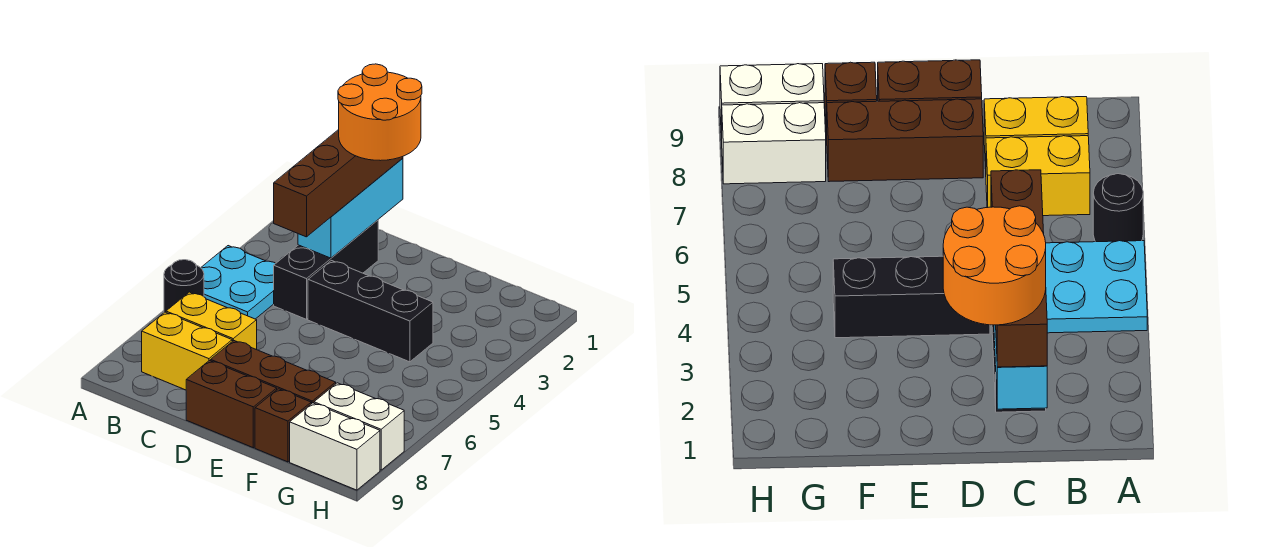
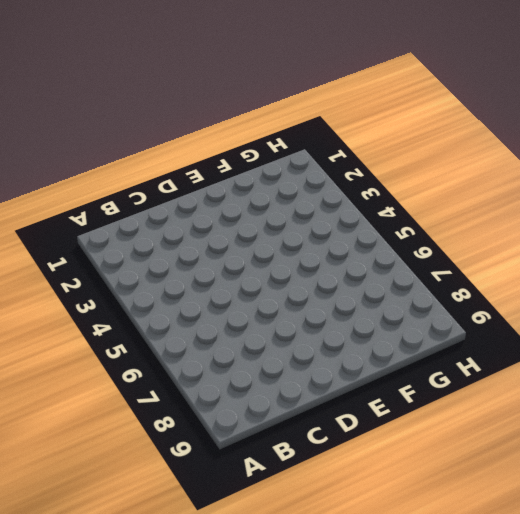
none -> cyan 2x2 plate [201,246,276,319]
none -> black 1x1 round brick [164,260,204,312]
none -> yellow 1x2 brick [166,292,257,350]

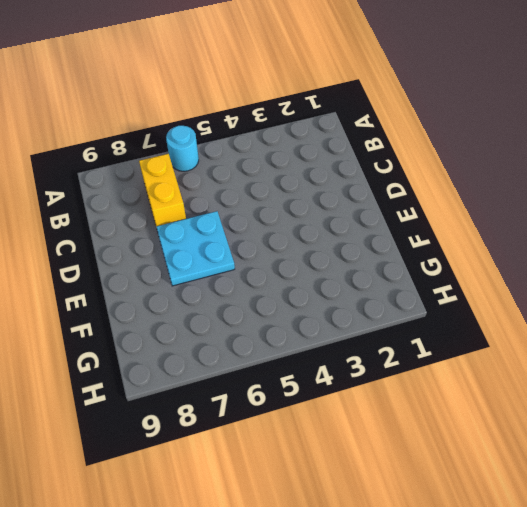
cyan 1x1 round brick [166,126,199,171] -> black 1x1 round brick [164,260,204,312]
cyan 2x2 plate [156,211,235,286] -> cyan 2x2 plate moved to [201,246,276,319]
none -> yellow 1x2 brick [142,312,232,390]
none -> black 1x3 brick [274,220,378,319]
none -> black 1x3 brick [308,261,433,362]

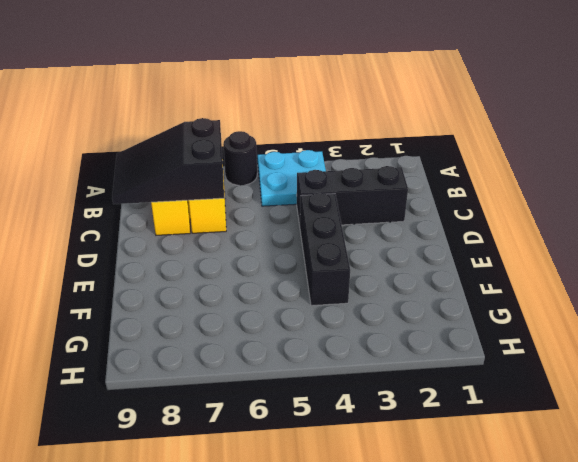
black 2x3 slope [112,118,224,204] -> none
none -> brown 1x3 brick [211,341,336,404]
none -> brown 1x2 brick [186,361,277,448]
none -> brown 1x1 brick [255,389,311,462]

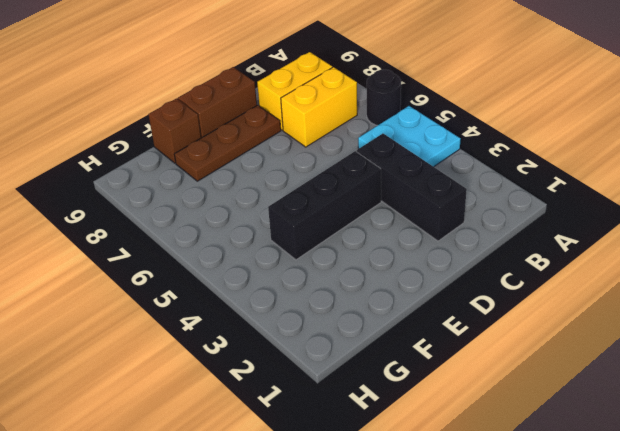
brown 1x3 plate [174,105,281,181] -> brown 1x3 brick [211,341,336,404]
none -> white 1x2 brick [314,383,404,470]
none -> white 1x2 brick [290,403,380,490]
none -> cyan 1x3 brick [298,158,403,258]

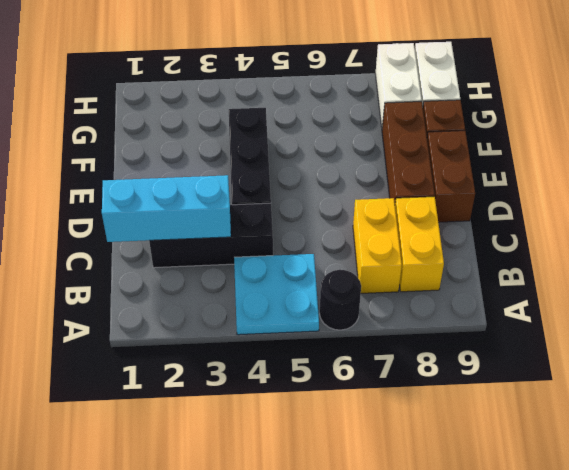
none -> brown 1x4 brick [274,130,403,237]
none -> orange 2x2 round brick [338,64,422,161]

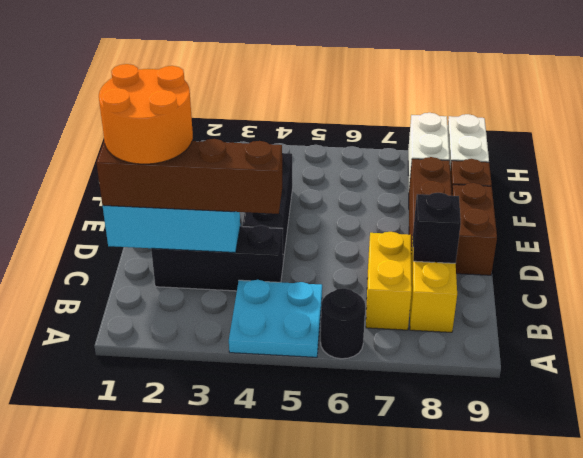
black 1x1 brick [413,193,461,263] -> none

